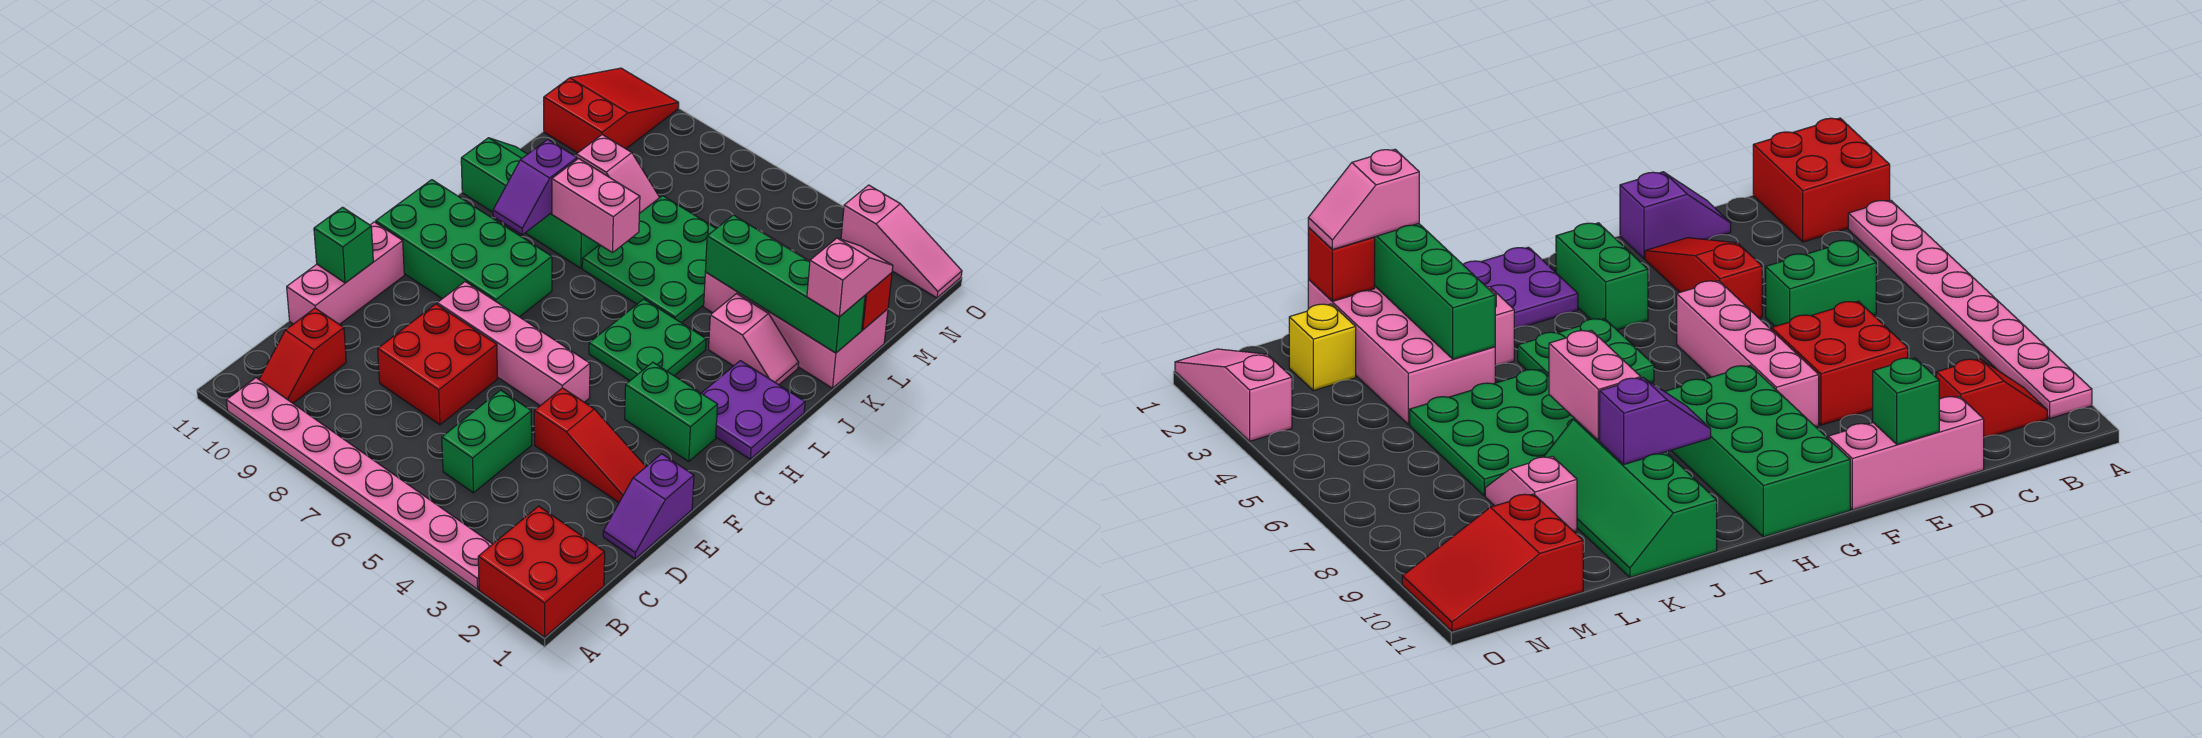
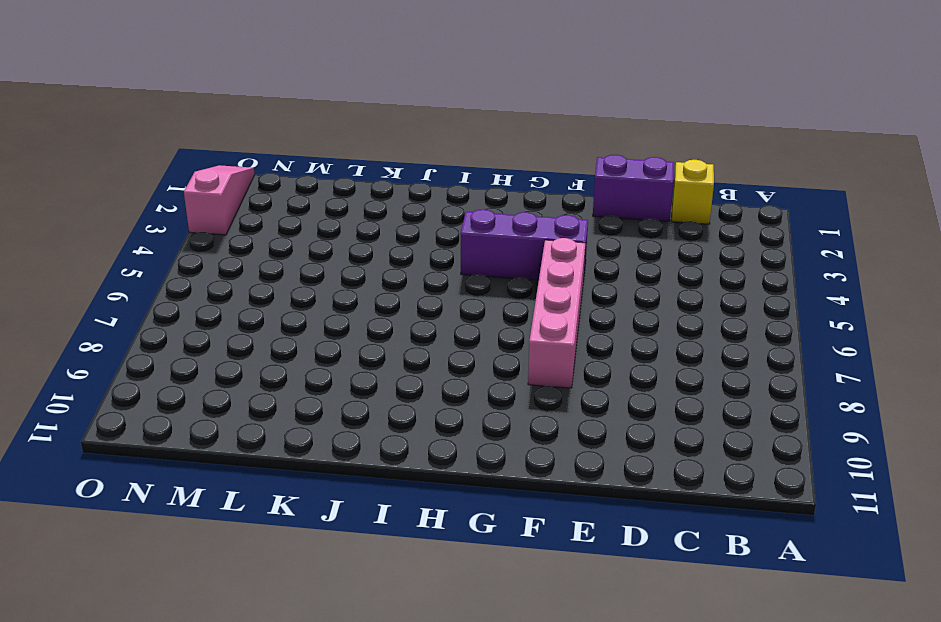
yellow 1x1 brick [672,160,714,224] -> yellow 1x1 brick moved to [1289,304,1356,391]
purple 1x2 brick [593,155,674,222] -> purple 1x2 slope [603,454,694,559]
purple 1x3 brick [461,209,588,281] -> green 2x2 plate [589,299,706,381]
none -> red 2x2 brick [478,506,605,637]
none -> pink 1x8 plate [226,378,492,589]
none -> red 1x2 slope [259,308,346,403]

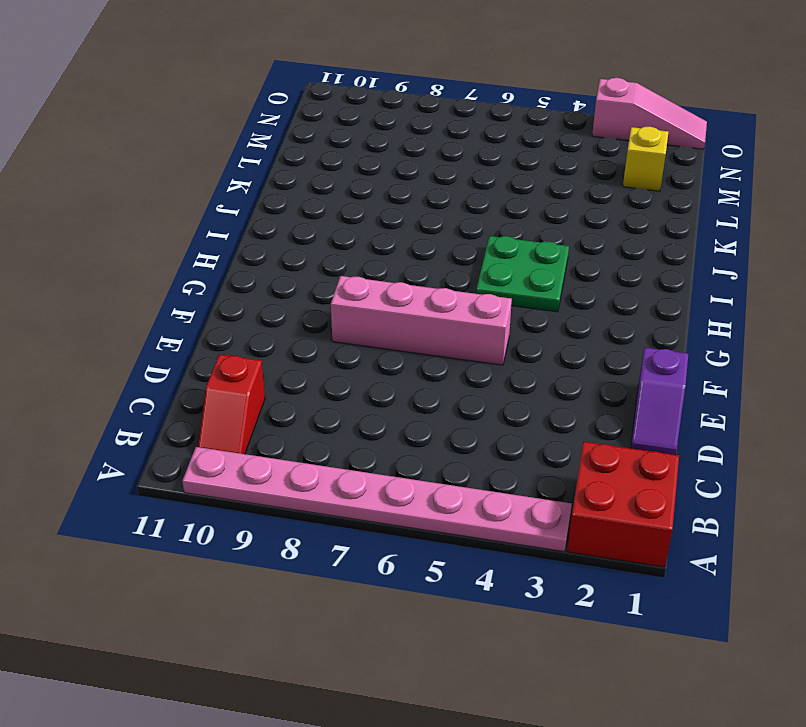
none -> green 1x2 brick [442,390,532,493]
none -> red 2x2 brick [378,304,497,425]
none -> pink 1x3 brick [287,222,404,325]

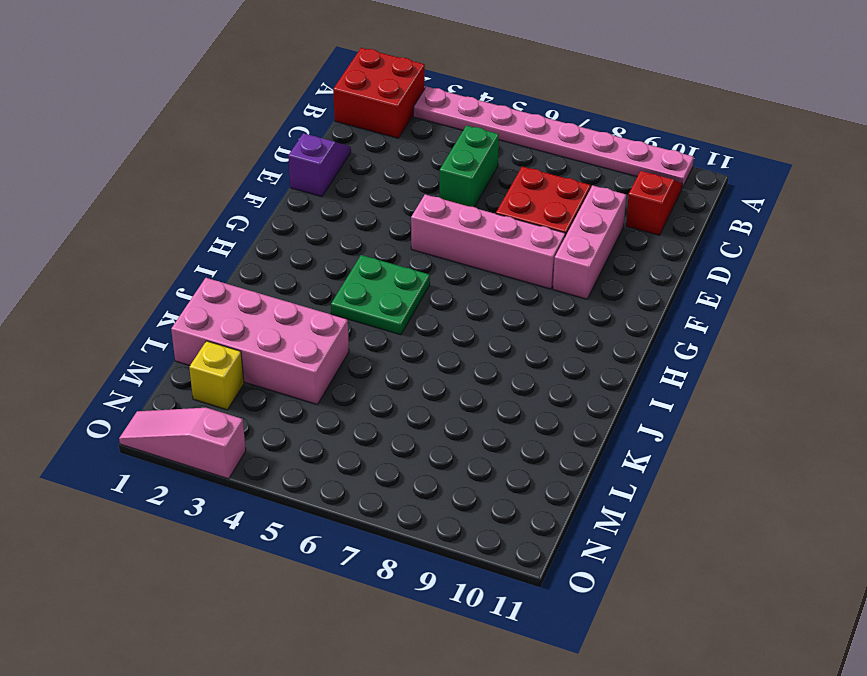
pink 1x3 brick [553,185,626,299] -> pink 1x3 brick moved to [287,222,404,325]
none -> red 1x3 slope [534,388,646,502]
none -> green 1x2 brick [625,362,718,461]
none -> green 2x4 brick [376,180,552,317]

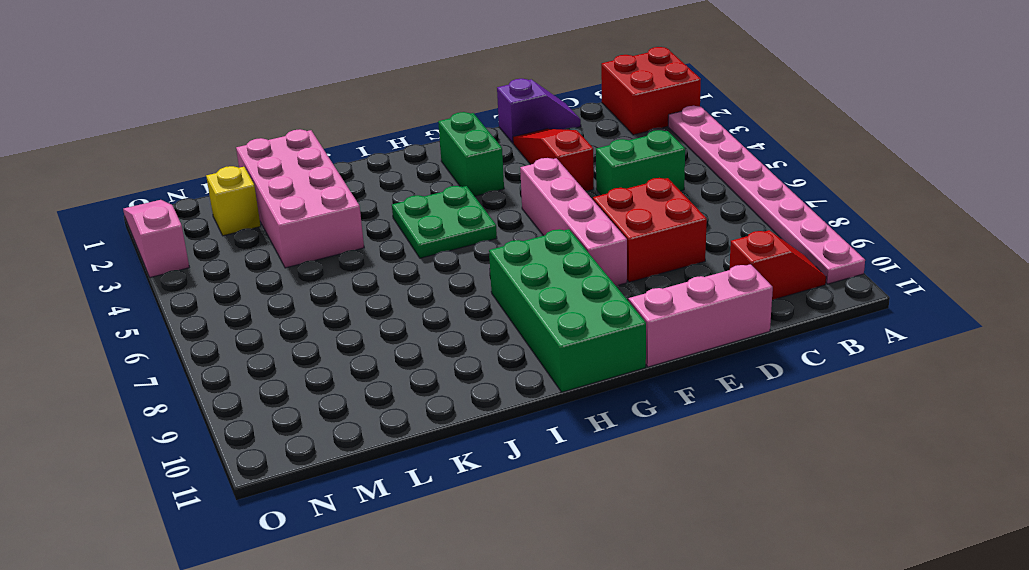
none -> purple 2x2 plate [701,361,805,459]
none -> pink 1x2 slope [709,294,799,385]
none -> green 3x3 plate [582,196,716,323]

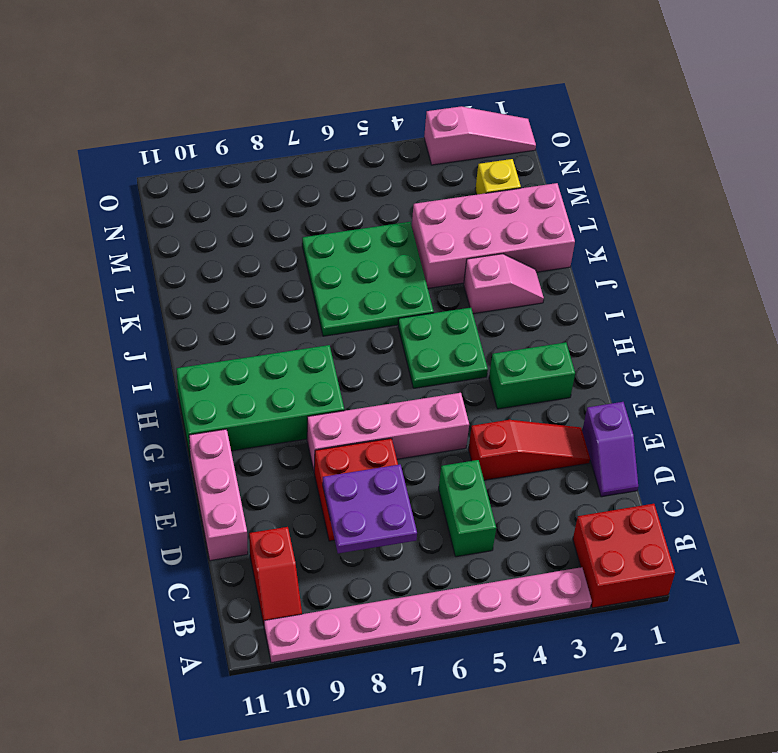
purple 2x2 plate [323,464,417,553] -> purple 2x2 plate moved to [701,361,805,459]
none -> green 2x4 slope [461,138,599,268]
none -> pink 1x2 slope [576,135,660,214]
none -> red 2x3 slope [544,68,679,153]

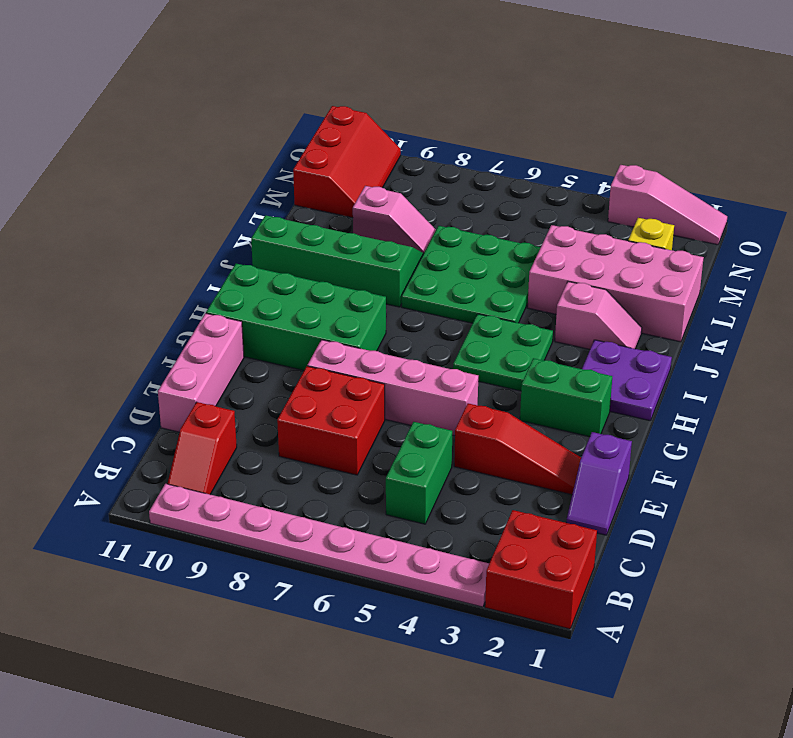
red 2x3 slope [293,106,401,218] -> red 2x3 slope turned to [544,68,679,153]
none -> green 1x1 brick [314,207,373,283]
none -> purple 1x2 slope [493,140,577,235]
none -> pink 1x2 brick [552,159,640,253]

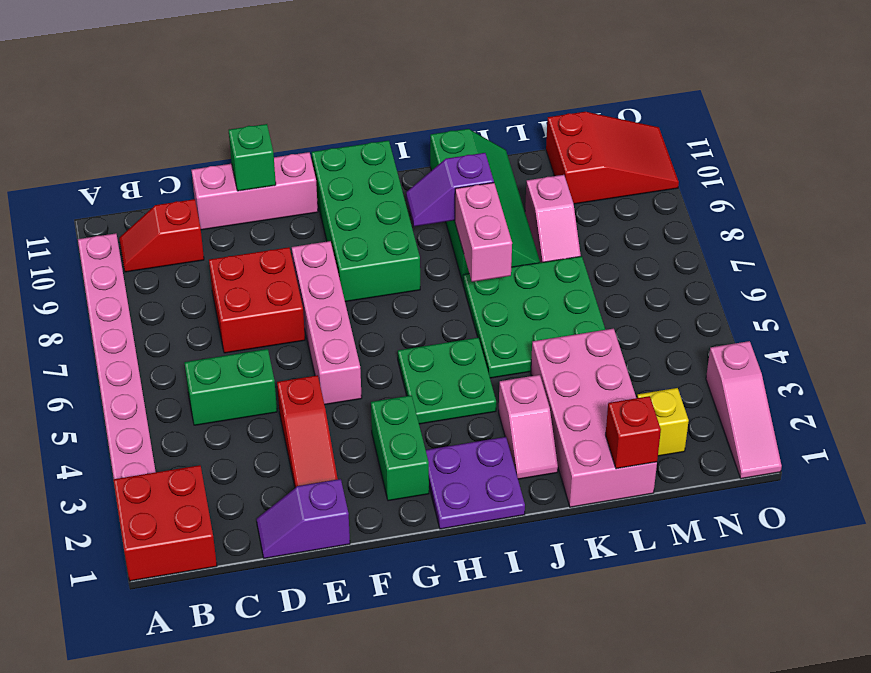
none -> green 1x4 brick [705,215,865,353]
none -> pink 1x2 slope [807,238,893,317]

